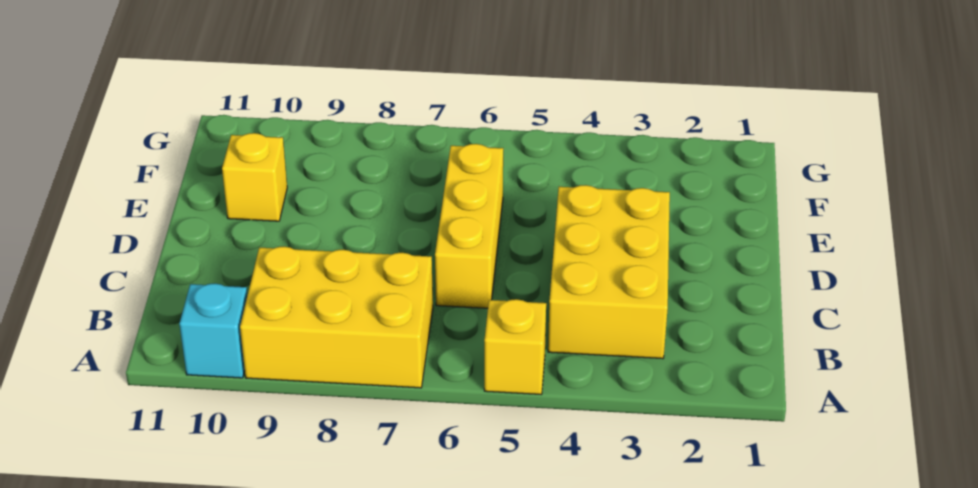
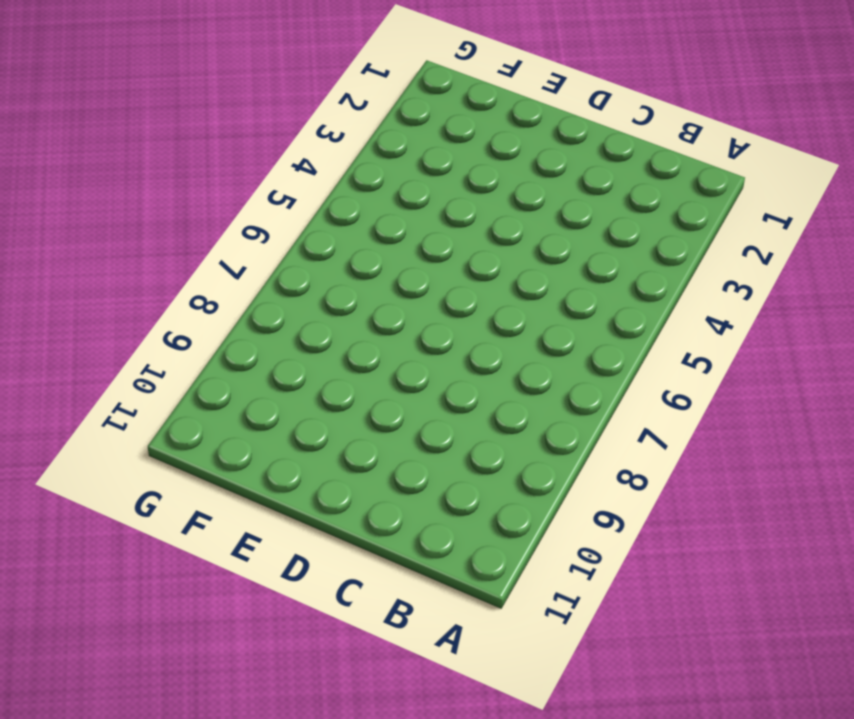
none -> yellow 1x1 brick [484,299,546,394]
none -> yellow 2x3 brick [240,246,433,388]

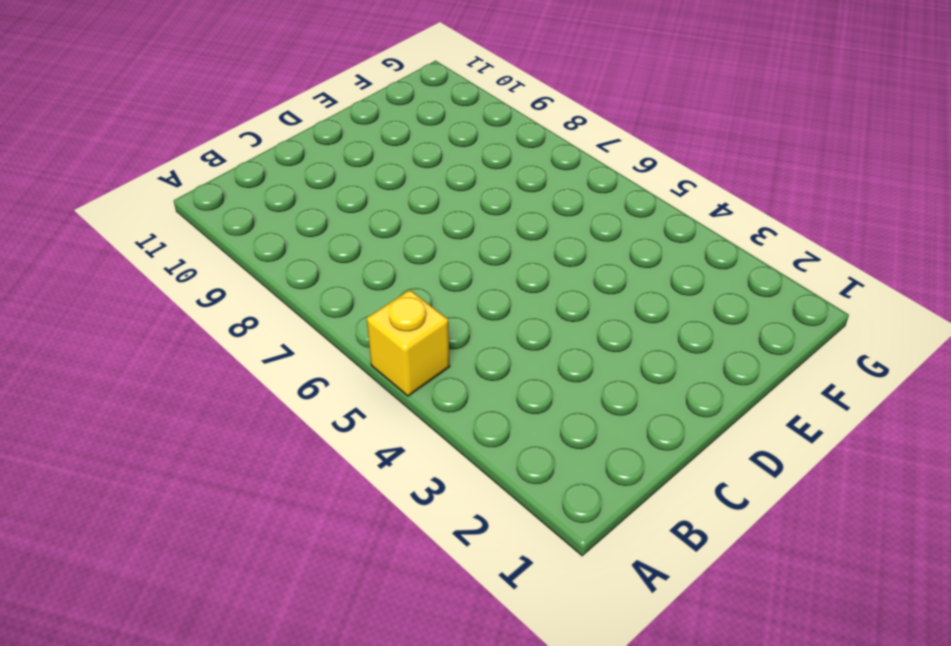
none -> yellow 2x3 brick [240,246,433,388]
none -> cyan 1x1 brick [179,284,247,378]

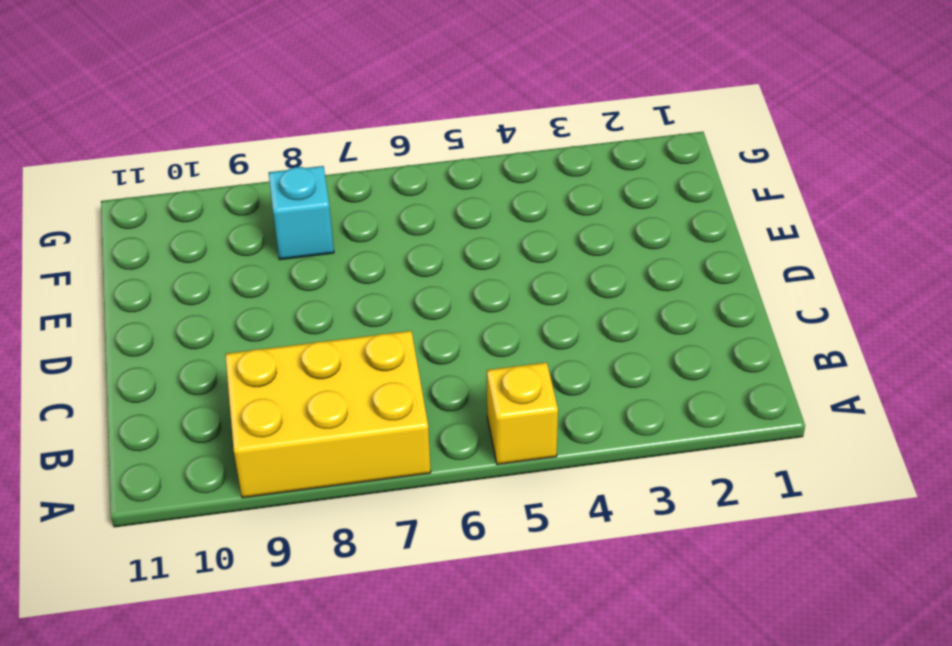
cyan 1x1 brick [269,166,334,260] -> cyan 1x1 brick moved to [179,284,247,378]
none -> yellow 2x3 brick [548,185,670,359]
none -> yellow 1x3 brick [435,144,503,308]

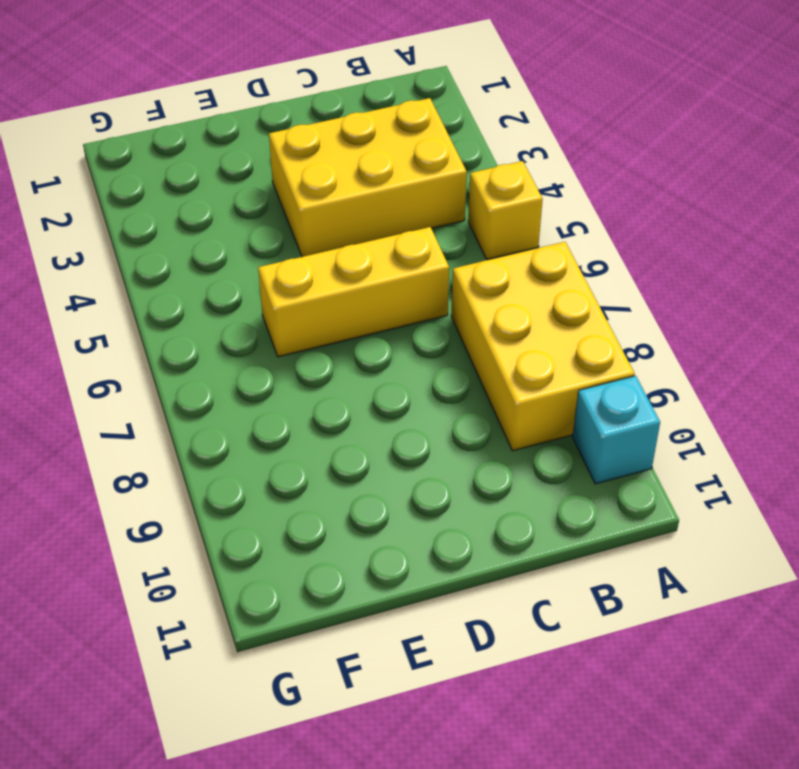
none -> yellow 1x1 brick [222,133,287,221]

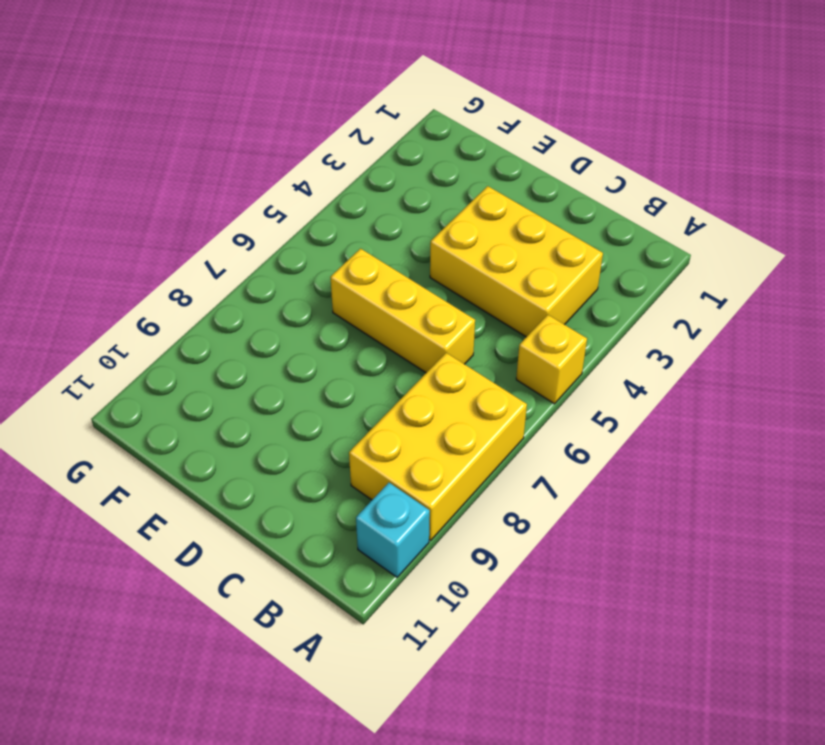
none -> yellow 1x1 brick [222,133,287,221]

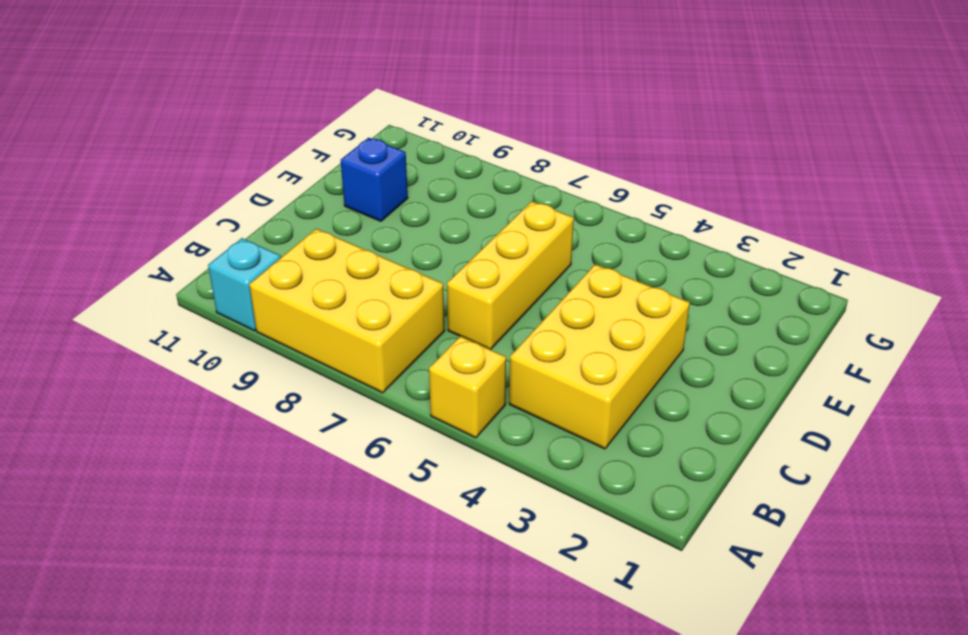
blue 1x1 brick [341,138,408,221] -> yellow 1x1 brick [222,133,287,221]

